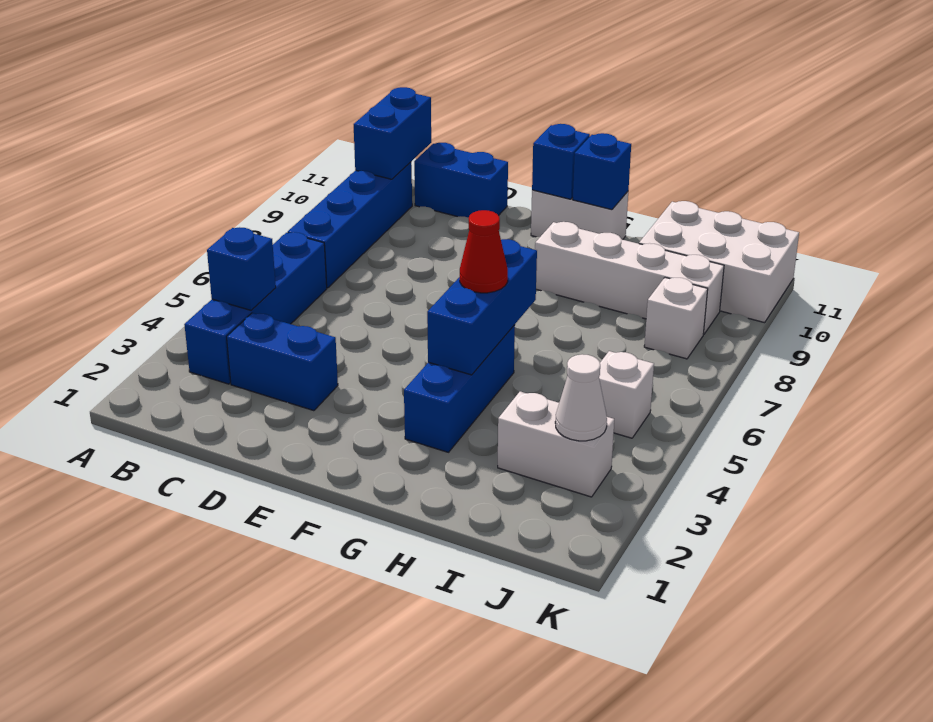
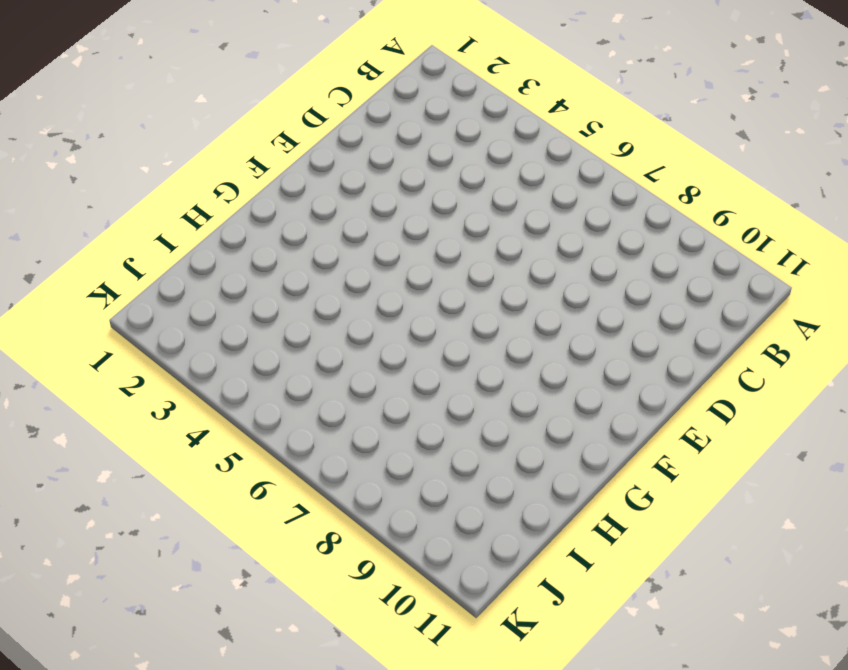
none -> blue 1x4 brick [184,232,327,384]
none -> blue 1x4 brick [288,162,412,288]
none -> blue 1x2 brick [227,313,338,411]

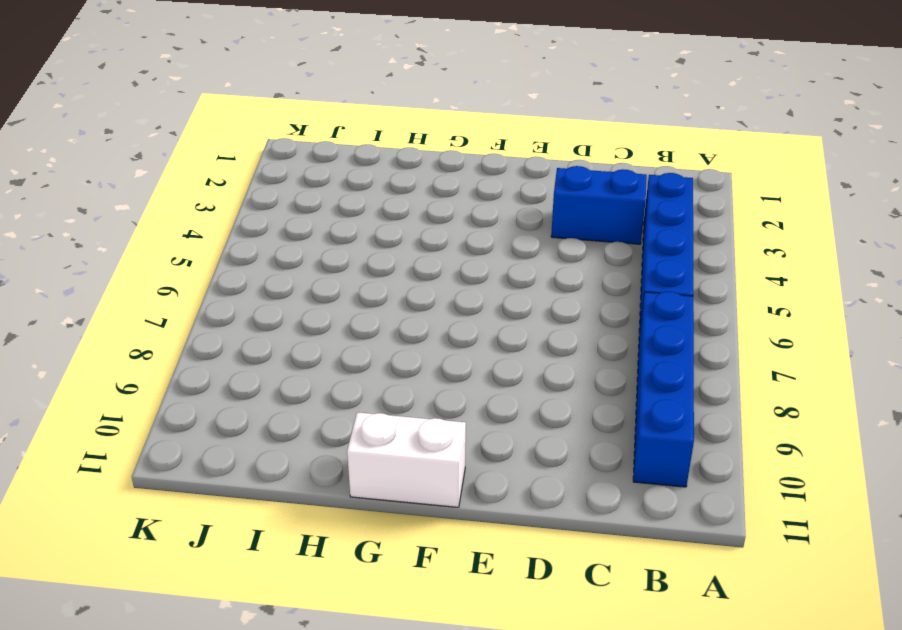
none -> blue 1x2 brick [414,143,508,218]
none -> blue 1x3 brick [404,325,515,452]
none -> white 1x4 brick [535,222,724,334]

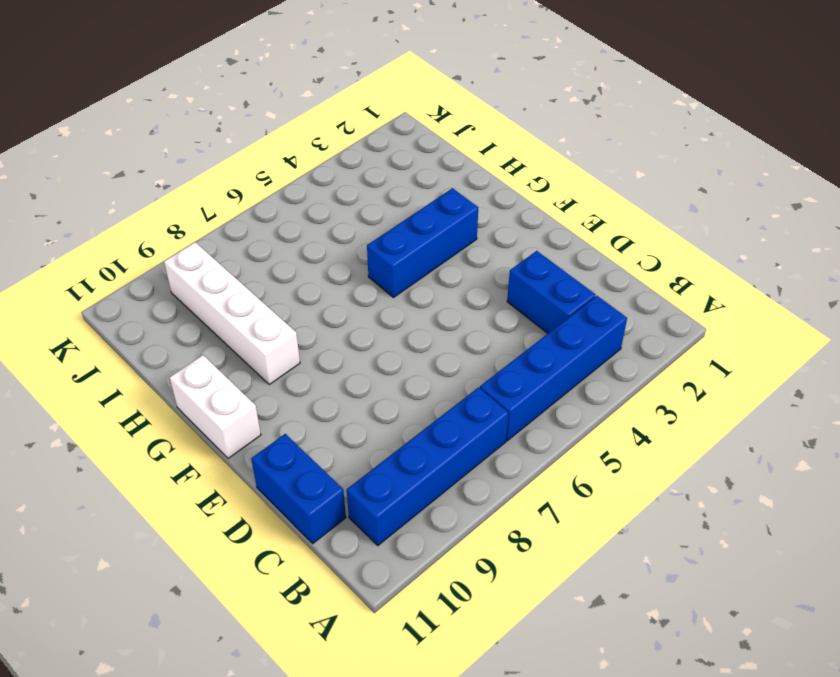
none -> white 1x2 brick [498,391,614,497]
none -> white 2x3 brick [639,201,799,323]
none -> white 1x1 brick [599,351,654,438]

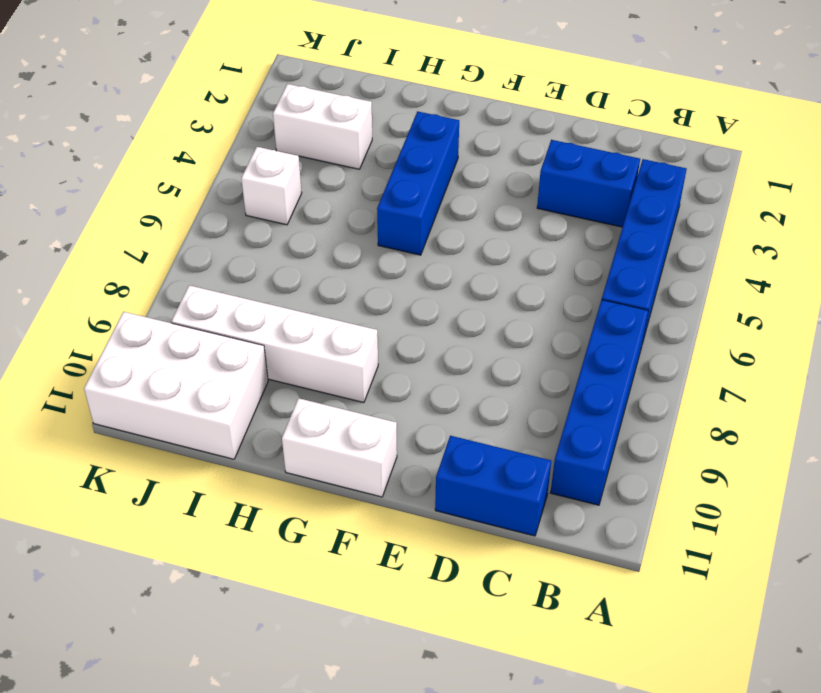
none -> white 1x1 brick [644,278,708,359]
none -> blue 1x1 brick [207,227,276,310]
none -> blue 1x2 brick [354,87,431,179]

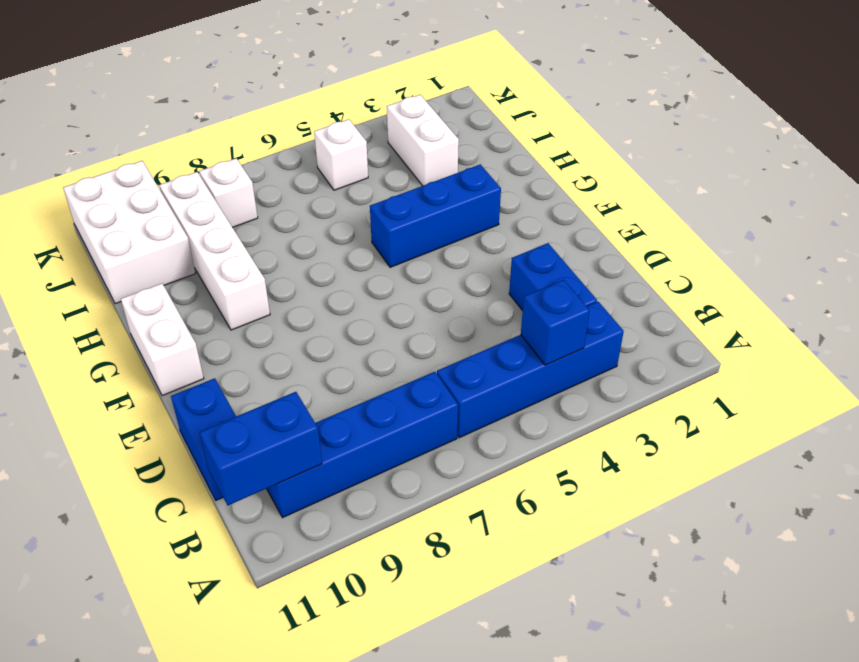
none -> blue 1x1 brick [532,124,590,199]
none -> blue 1x3 brick [427,239,537,375]
none -> blue 1x1 brick [573,133,631,210]

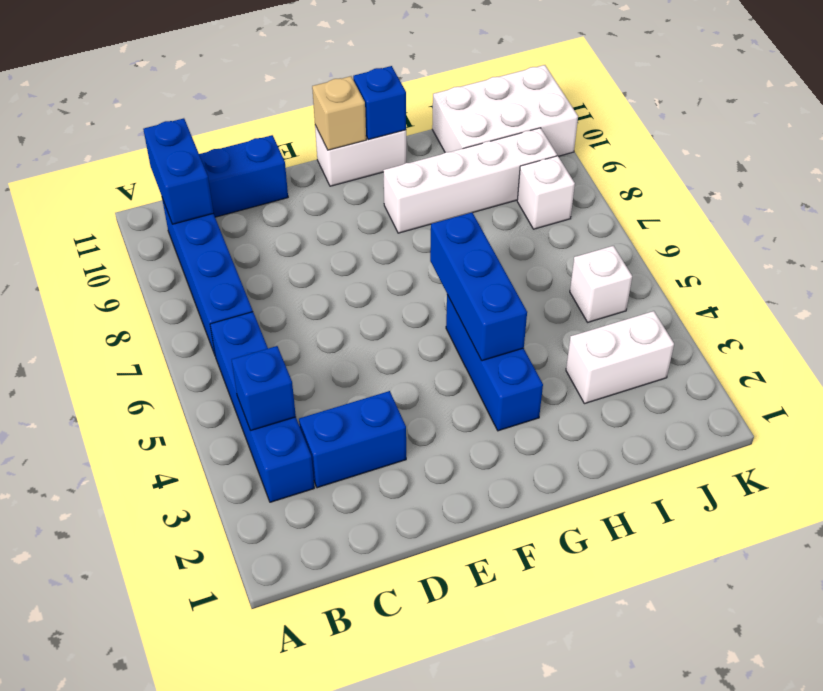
tan 1x1 brick [312,76,366,150] -> blue 1x1 brick [532,124,590,199]
none -> white 1x1 cone [555,354,607,441]
none -> red 1x1 cone [460,210,508,293]

